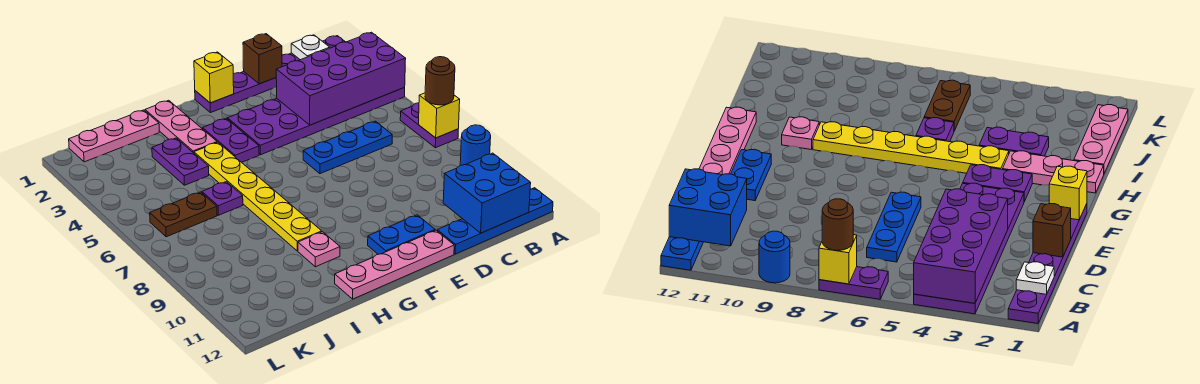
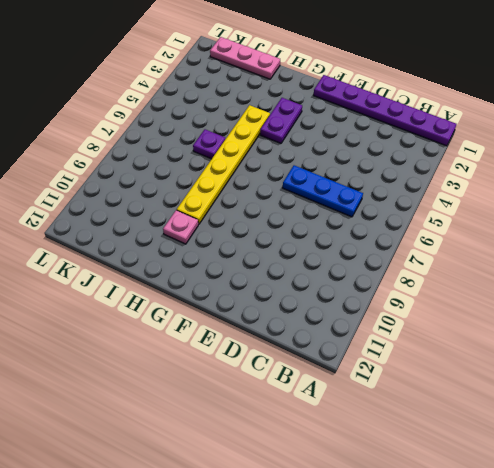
none -> purple 2x6 plate [227,88,405,155]
none -> purple 1x2 plate [400,103,458,148]
none -> blue 1x1 round brick [460,125,491,165]

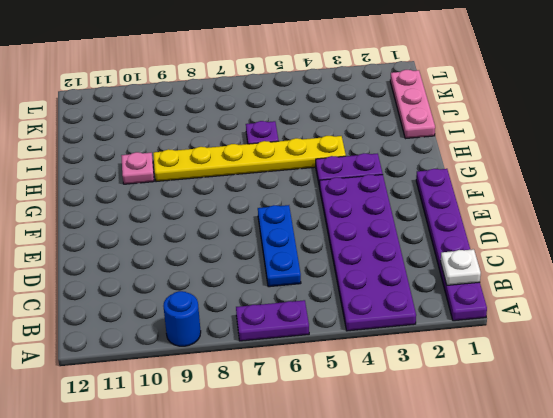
none -> blue 1x4 plate [437,188,553,254]
none -> blue 1x2 plate [368,215,435,254]
none -> pink 1x4 plate [335,230,454,299]

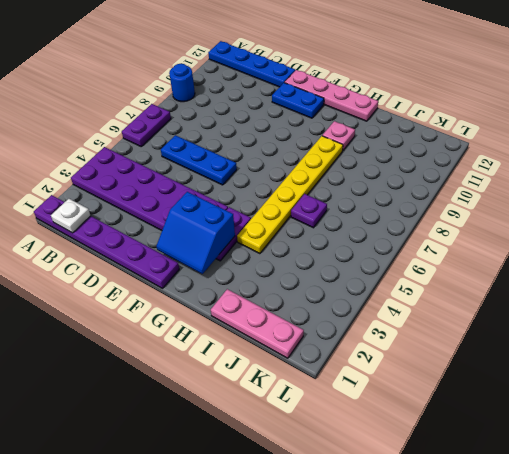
blue 2x2 slope [157,192,235,274] -> none
none -> pink 1x3 plate [145,100,217,153]
none -> purple 1x2 plate [152,138,209,185]
none -> brown 1x2 plate [150,192,217,237]

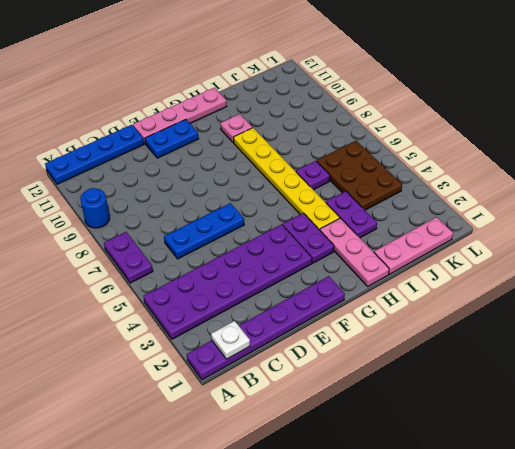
brown 2x3 plate [317,141,402,210] -> brown 1x2 plate [150,192,217,237]
none -> purple 2x4 brick [276,32,406,125]
none -> yellow 1x1 brick [419,93,460,138]
none -> blue 2x2 brick [443,153,531,233]

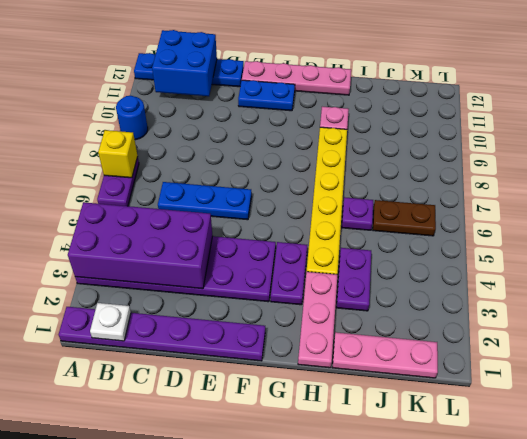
none -> brown 1x1 brick [243,34,282,84]
none -> yellow 1x1 brick [194,52,234,103]
none -> brown 1x1 round brick [425,57,455,105]

